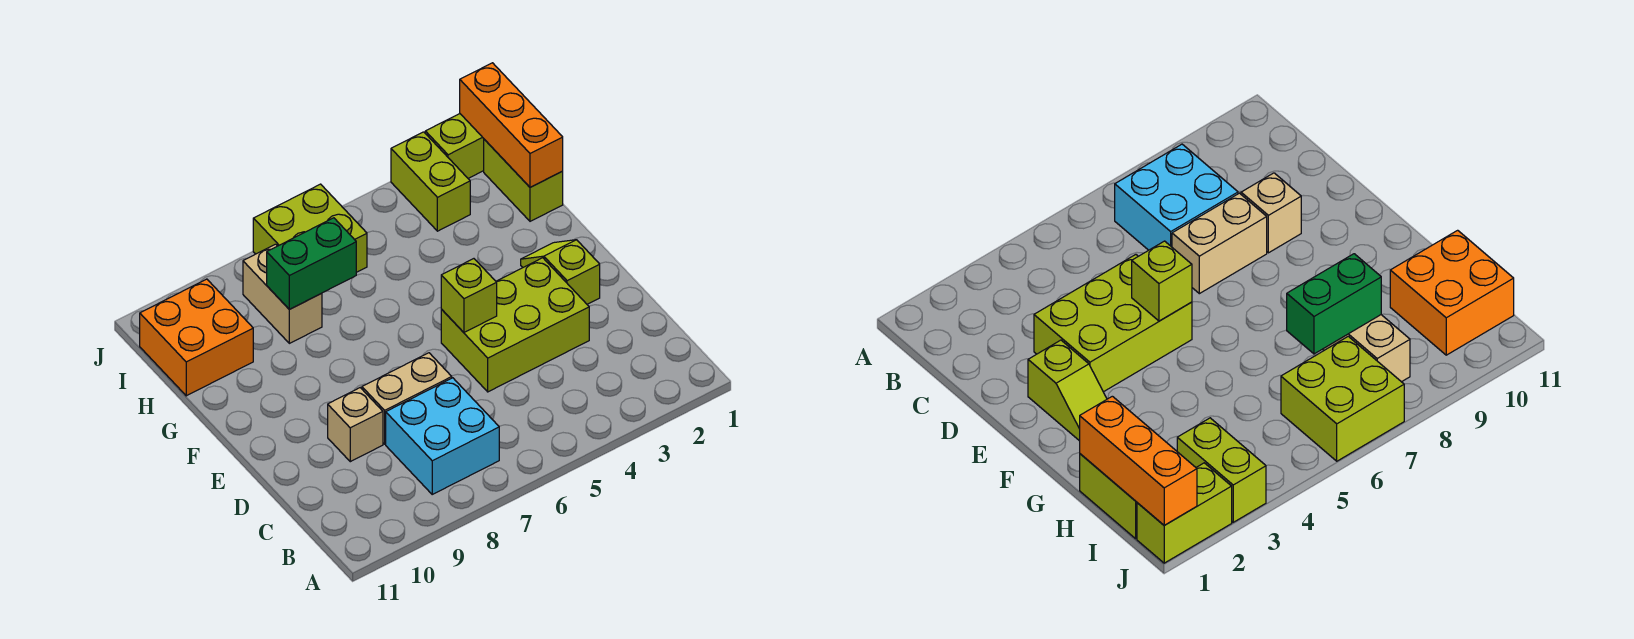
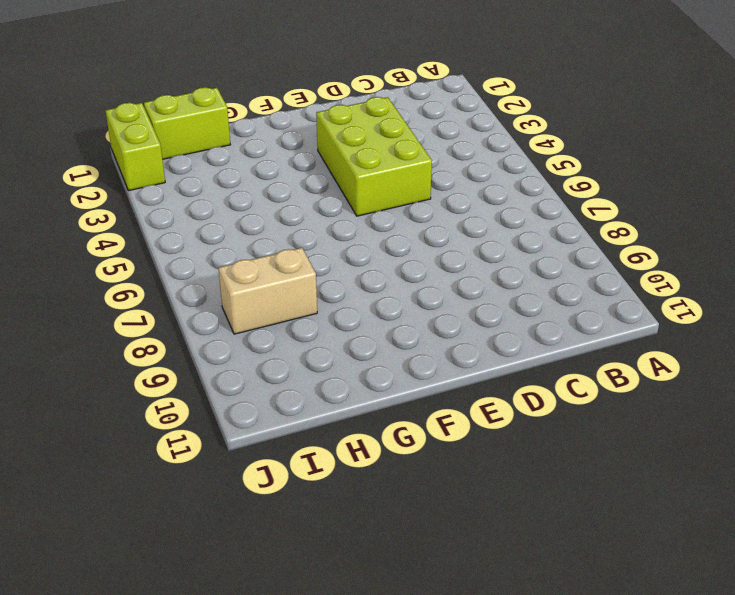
none -> cyan 2x2 brick [386,378,499,494]
none -> tan 1x2 brick [362,353,452,444]
none -> tan 1x1 brick [328,388,383,462]

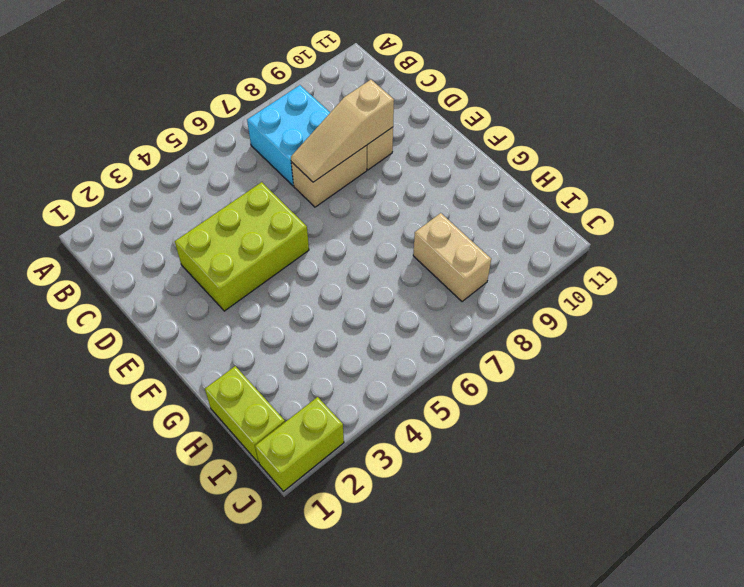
tan 1x3 slope [291,80,394,182] -> none
none -> lime 1x2 slope [521,240,600,304]
none -> orange 2x2 brick [140,279,253,396]
none -> lime 1x2 brick [391,132,470,231]

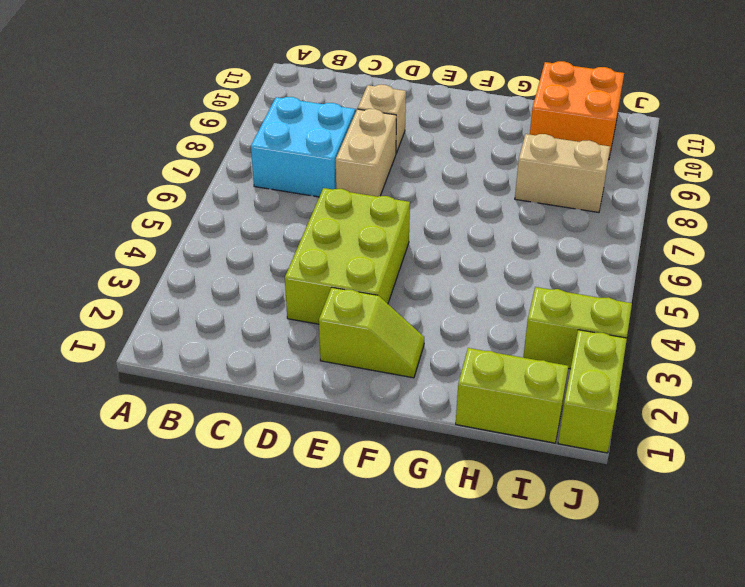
none -> lime 2x2 brick [253,184,367,272]
none -> lime 1x1 brick [441,259,497,332]
none -> orange 1x3 brick [460,63,563,187]

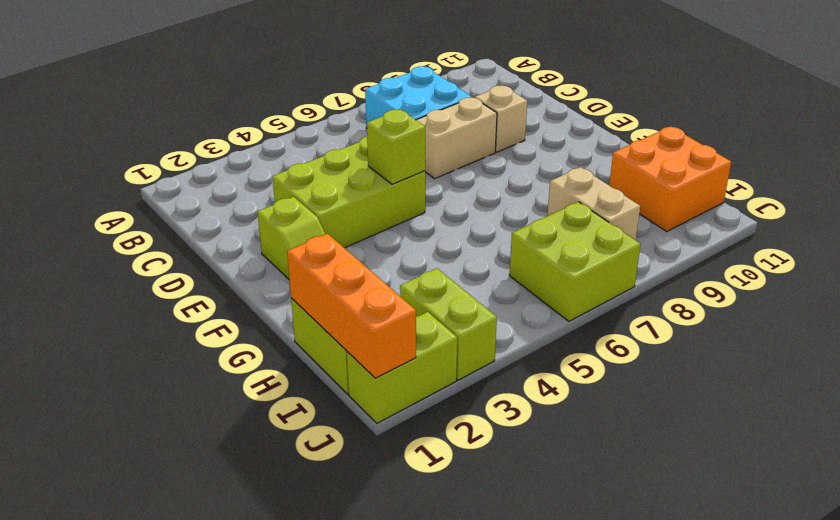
none -> green 1x2 brick [267,218,356,309]

